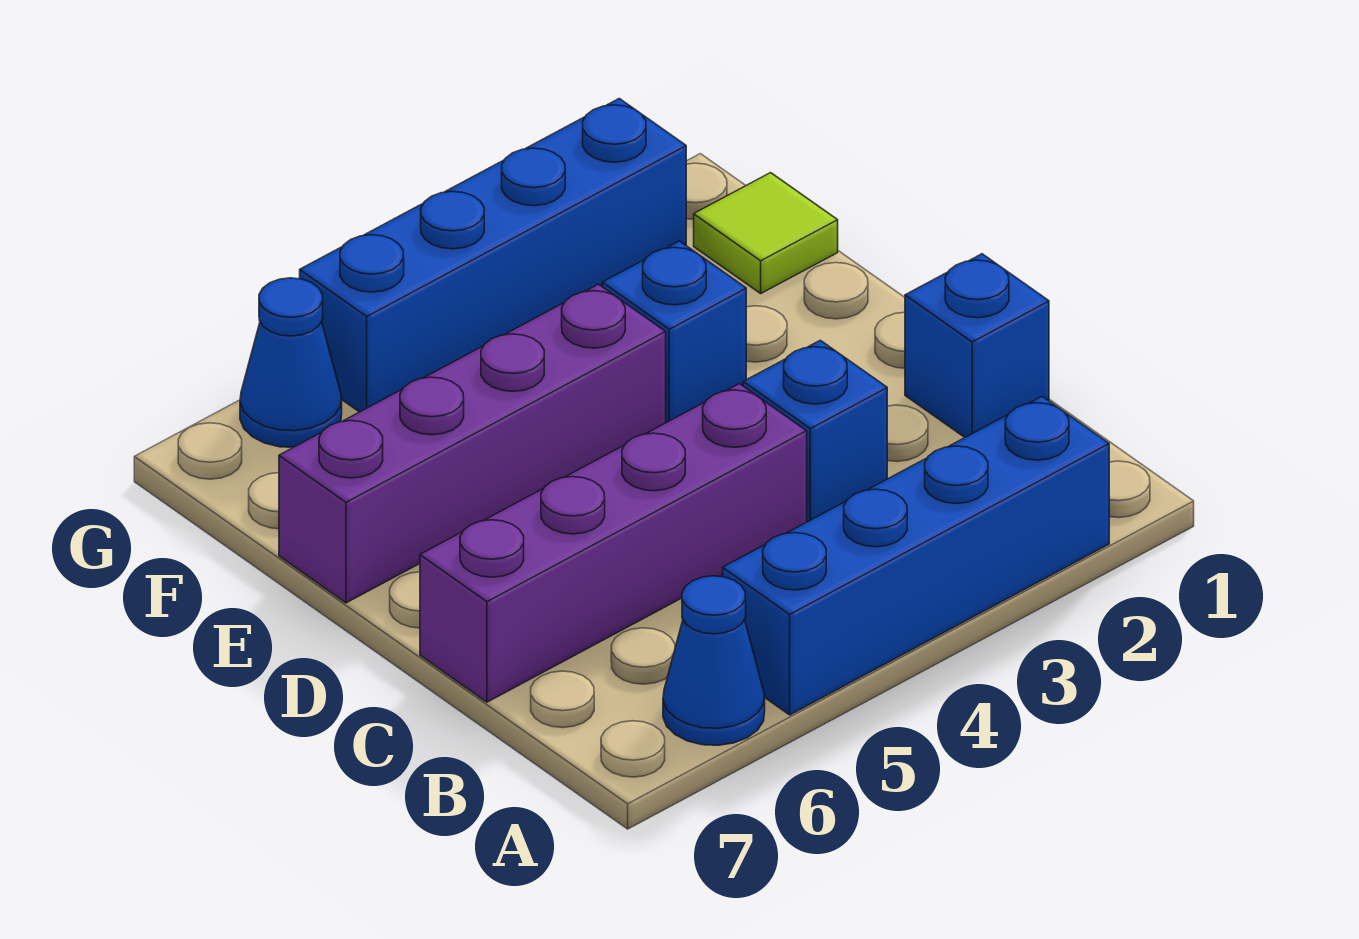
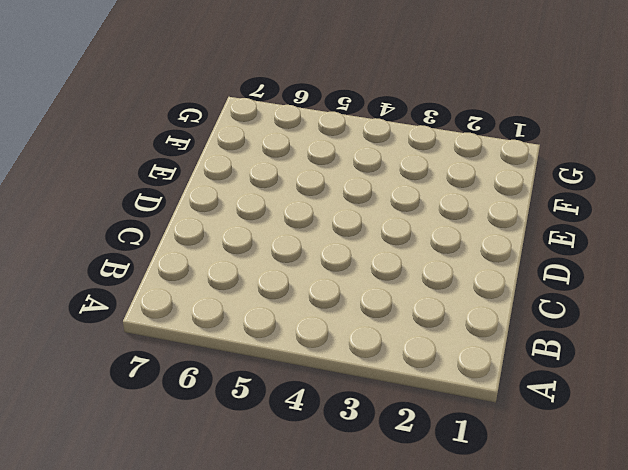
none -> blue 1x4 brick [723,397,1109,715]
none -> blue 1x1 cone [663,576,765,745]

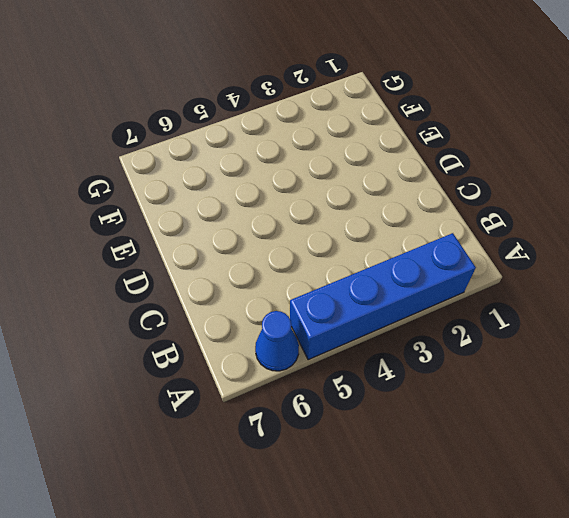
none -> blue 1x1 brick [905,254,1049,437]
none -> blue 1x1 brick [743,340,887,522]

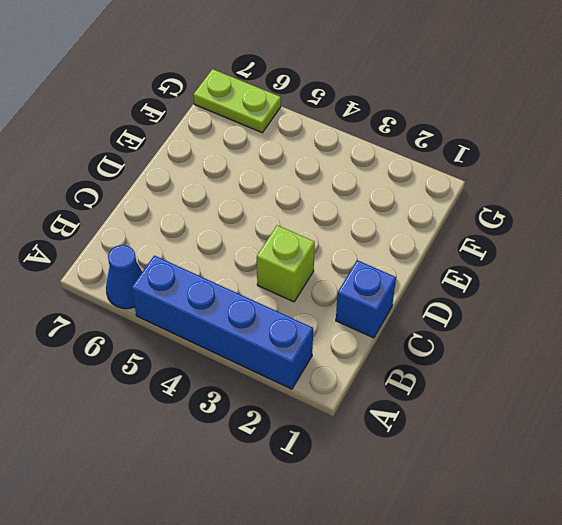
lime 1x1 brick [257,225,315,302] -> blue 1x1 brick [743,340,887,522]
lime 1x2 plate [193,69,281,133] -> blue 1x1 cone [240,278,342,447]
none -> purple 1x4 brick [420,384,807,702]
none -> blue 1x1 brick [602,241,746,423]

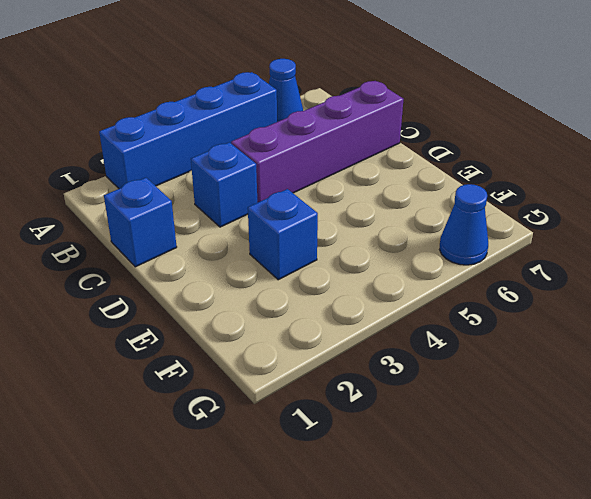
none -> purple 1x4 brick [279,284,666,603]
none -> lime 1x1 tile [694,173,838,293]

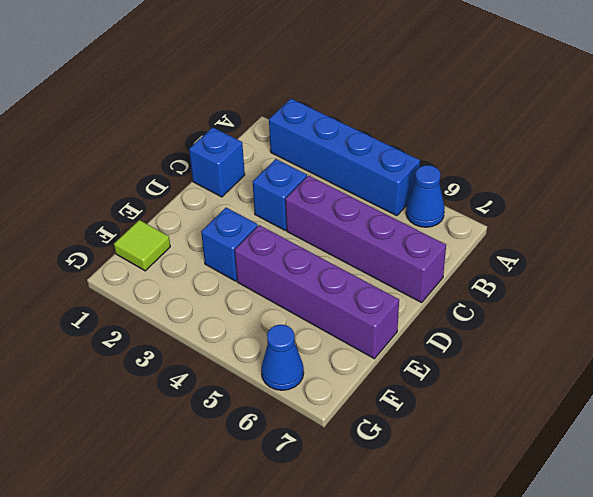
none -> blue 1x4 brick [300,99,686,412]

